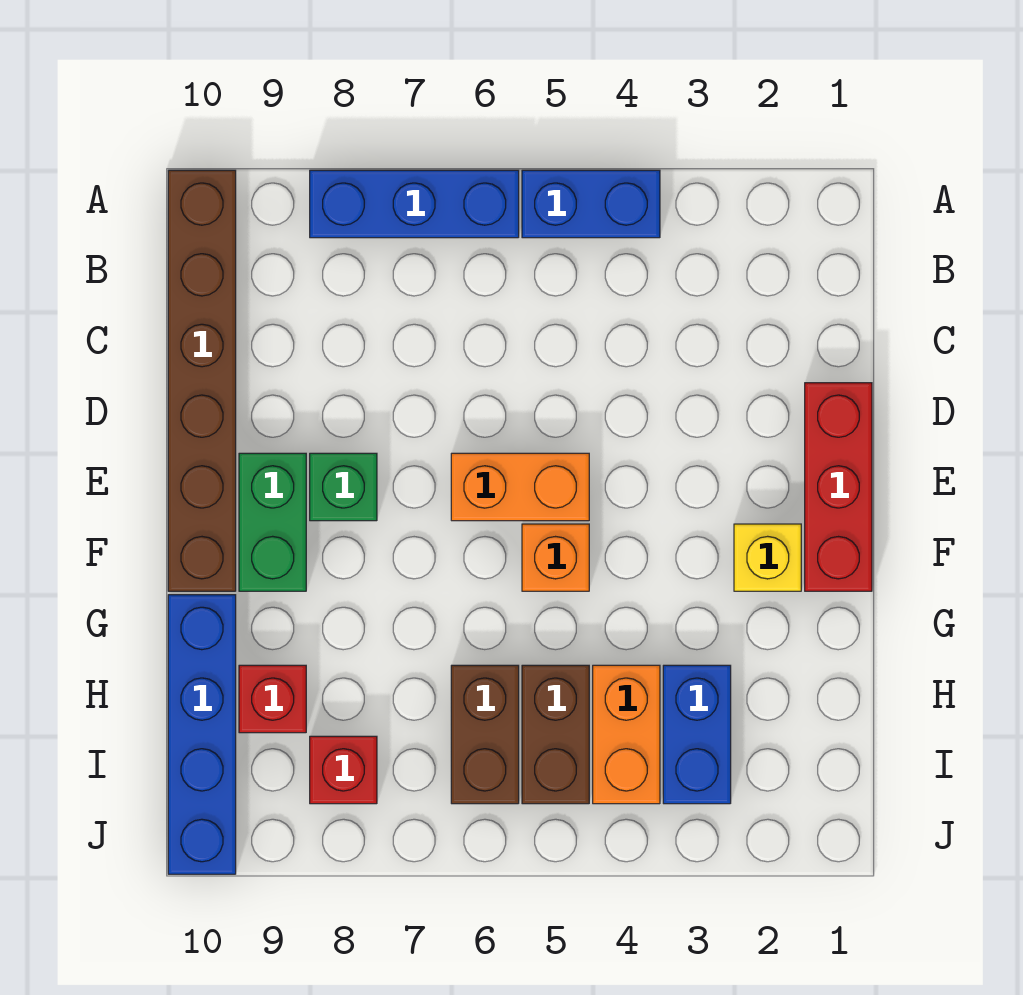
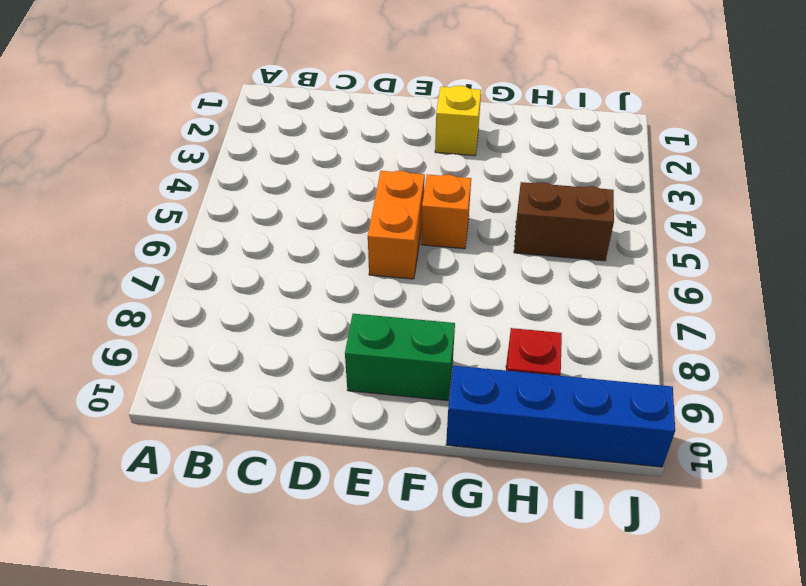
none -> blue 1x2 brick [522,170,660,238]
none -> blue 1x3 brick [310,170,519,238]
none -> brown 1x6 brick [168,170,236,591]

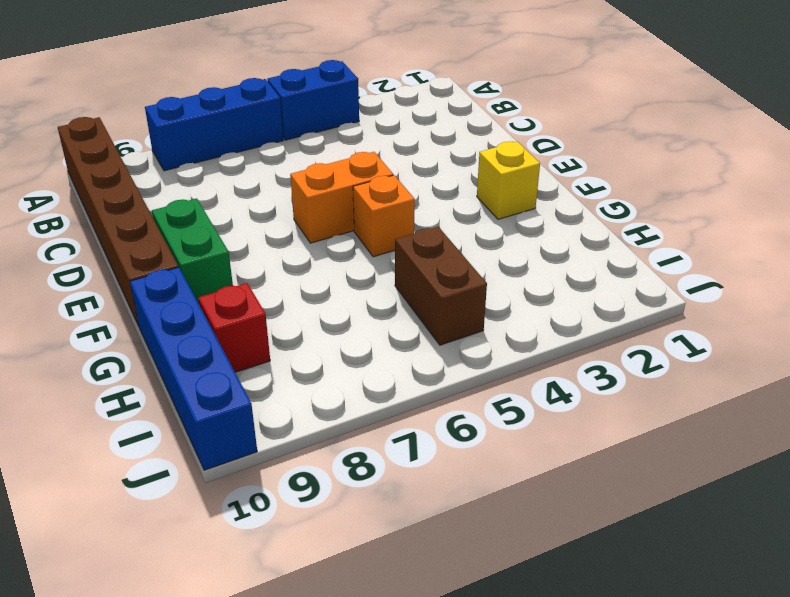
none -> red 1x3 brick [805,383,872,591]
none -> green 1x1 brick [310,453,377,521]
none -> blue 1x2 brick [663,665,731,804]

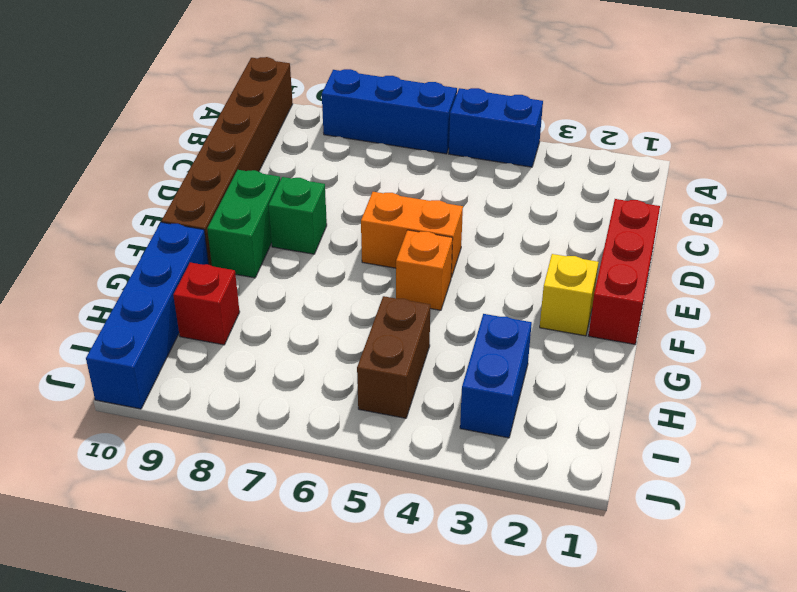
none -> orange 1x2 brick [593,665,660,804]
none -> brown 1x2 brick [451,665,519,804]
none -> red 1x1 brick [310,736,377,804]

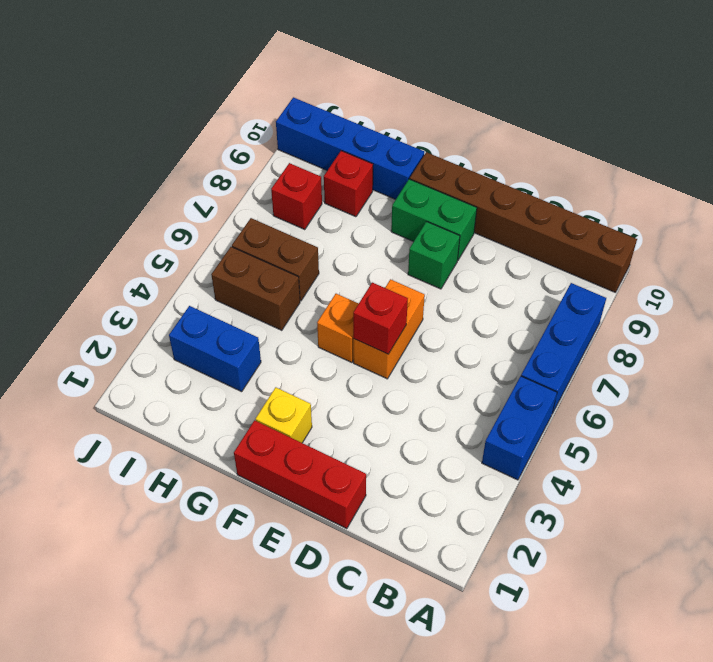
red 1x1 brick [353,282,408,354] -> none
none -> orange 1x2 brick [593,665,660,804]

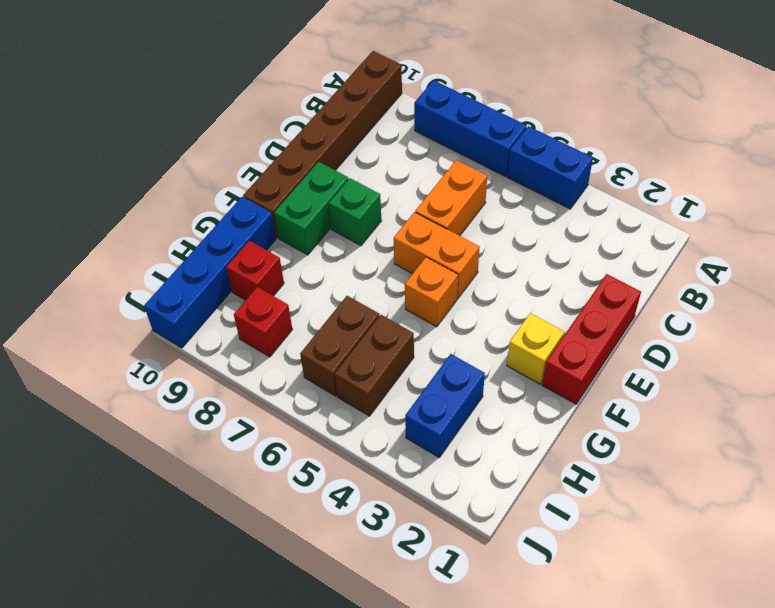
orange 1x2 brick [415,160,487,236] -> orange 1x2 brick moved to [593,665,660,804]

